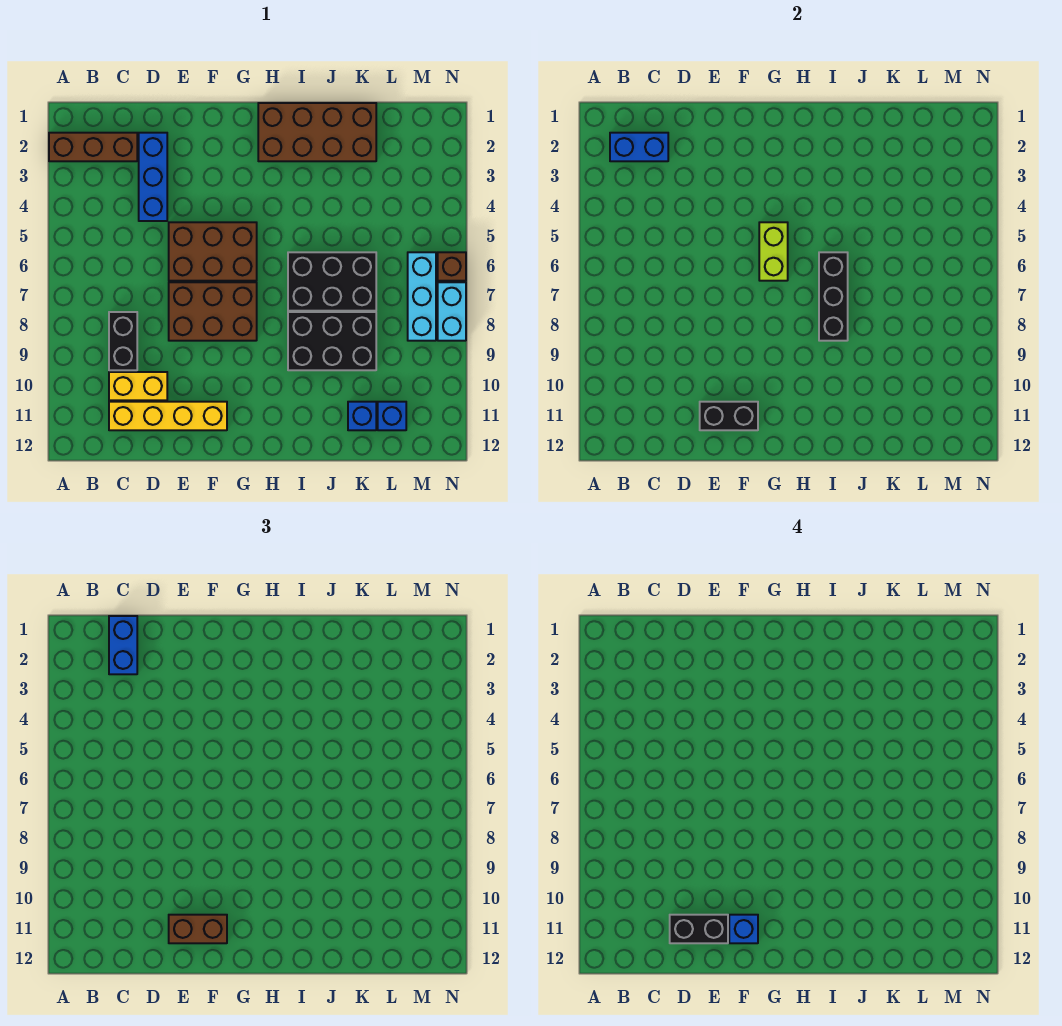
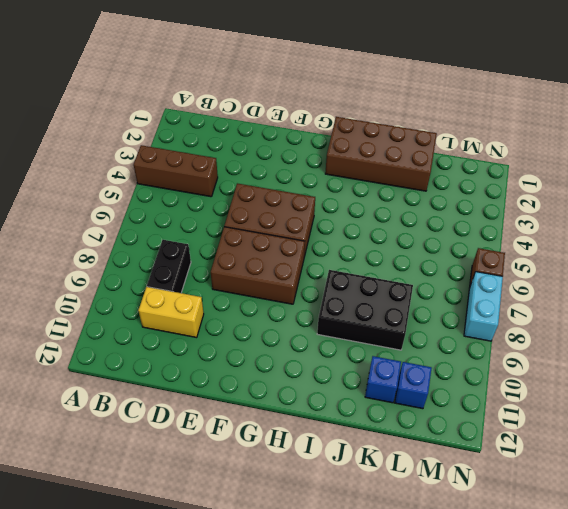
brown 1x3 brick [134,145,218,197] -> brown 1x3 brick moved to [49,133,137,161]
none -> yellow 1x4 brick [109,402,227,430]
none -> blue 1x3 brick [139,133,167,221]
none -> black 2x3 brick [288,252,376,311]

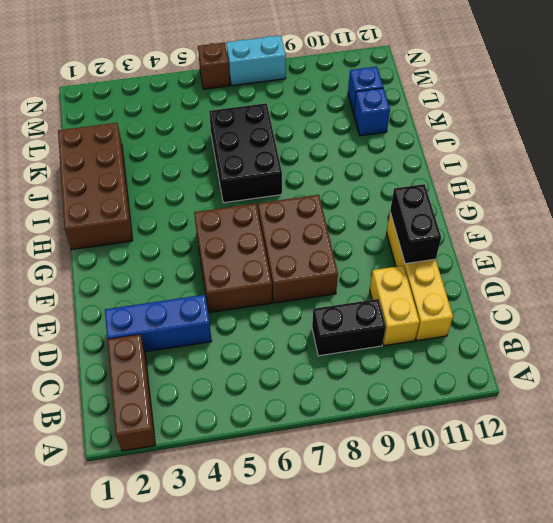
none -> black 2x3 brick [288,312,376,370]
none -> cyan 1x3 brick [408,252,436,341]
none -> blue 1x2 brick [610,133,668,161]

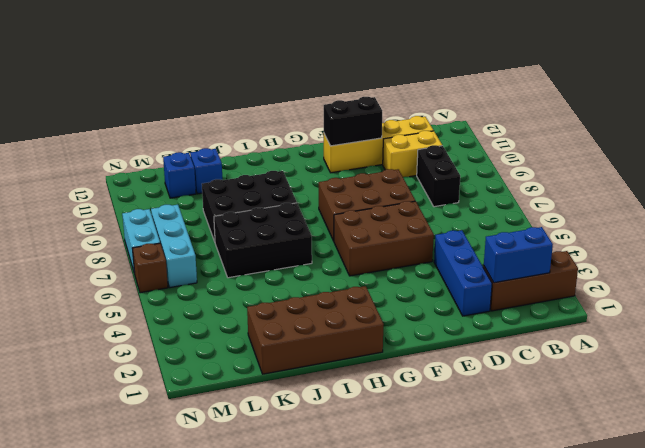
none -> lime 1x2 brick [759,222,788,281]
none -> black 1x3 brick [819,252,848,341]
none -> blue 1x2 brick [109,616,137,674]

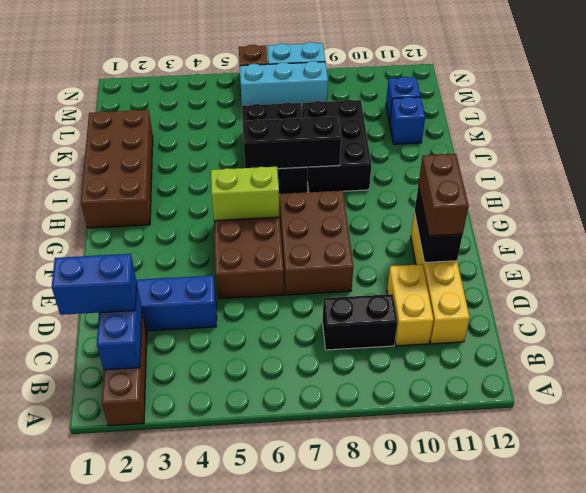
none -> black 1x2 brick [670,915,728,943]
none -> blue 1x1 brick [729,915,758,943]

